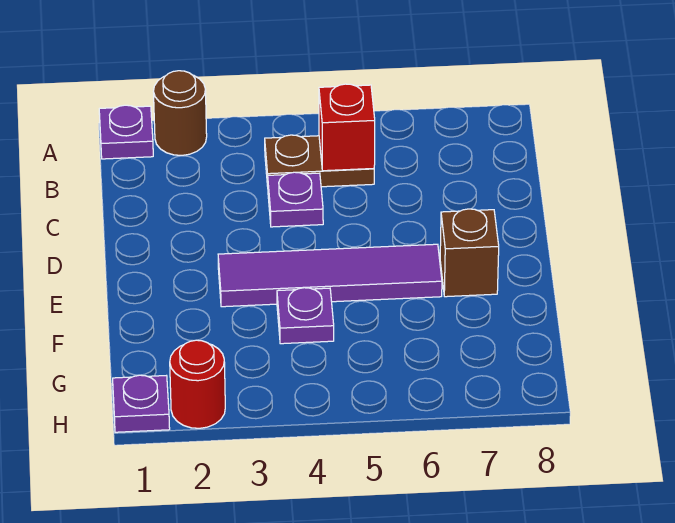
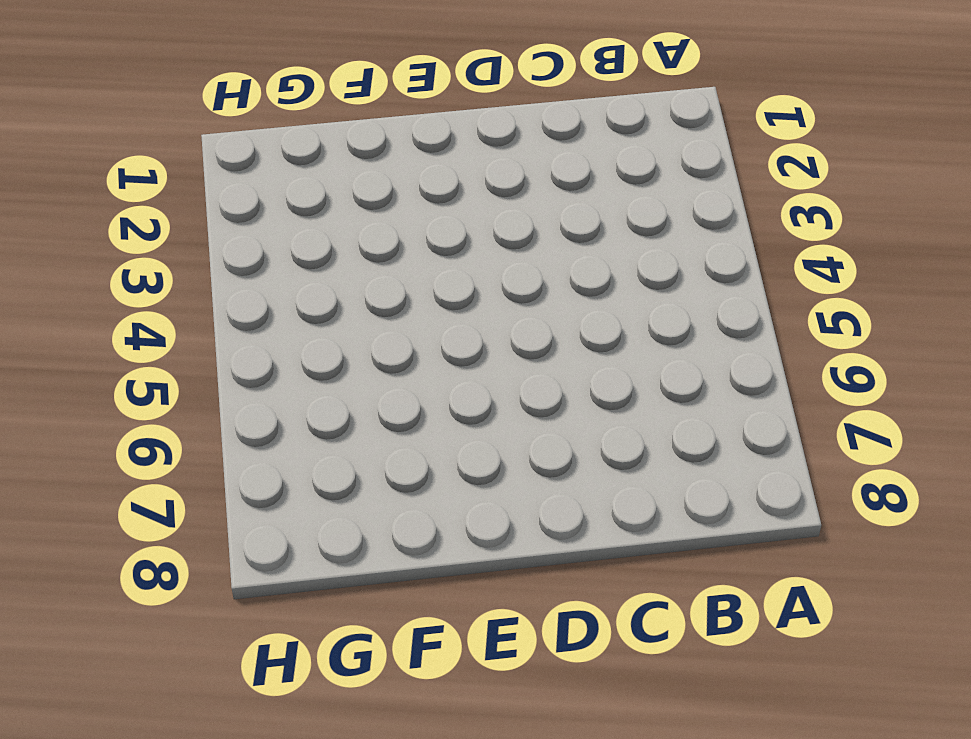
none -> purple 1x1 plate [99,105,153,159]
none -> brown 1x1 round brick [154,71,207,155]

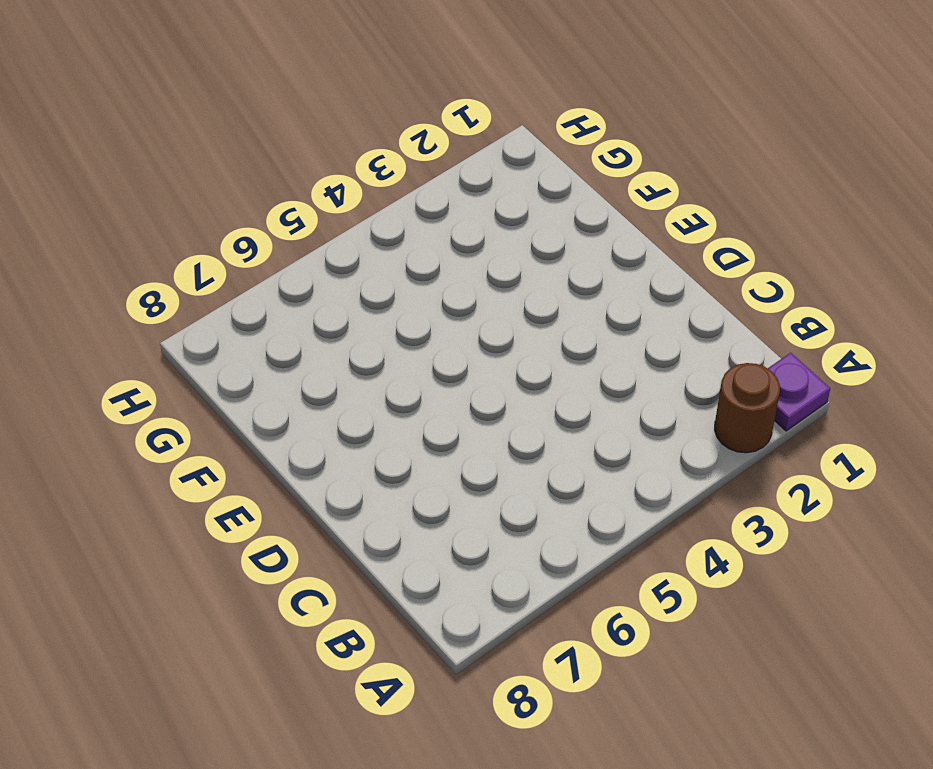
none -> brown 1x2 plate [265,135,374,187]
none -> purple 1x1 plate [268,172,323,227]

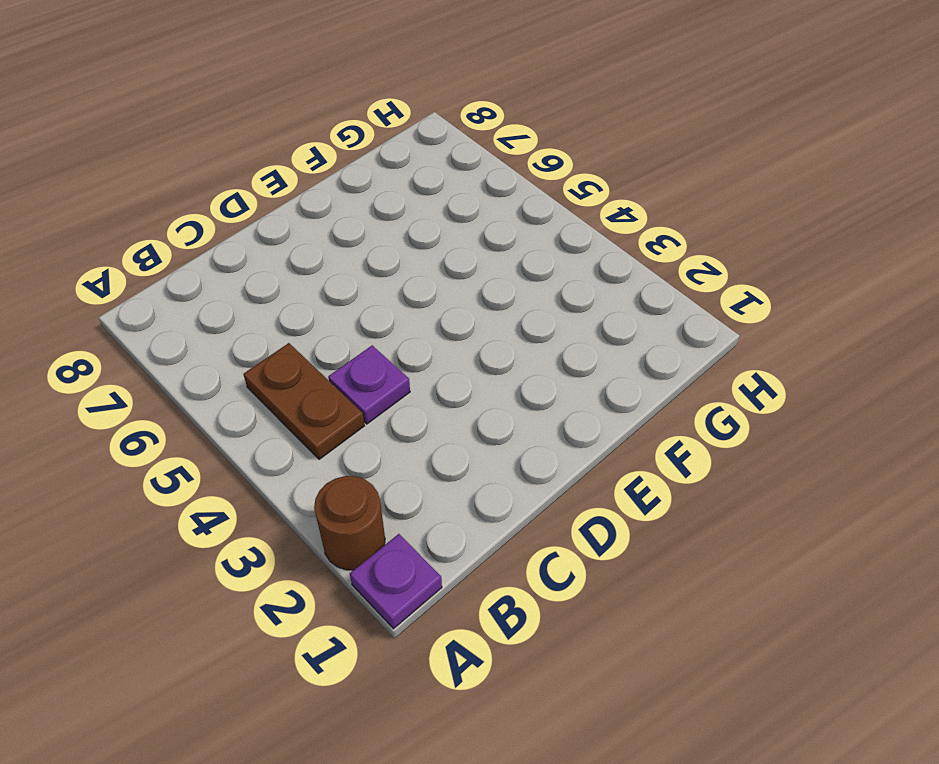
none -> purple 1x4 tile [218,244,442,307]
none -> brown 1x1 brick [440,209,499,297]

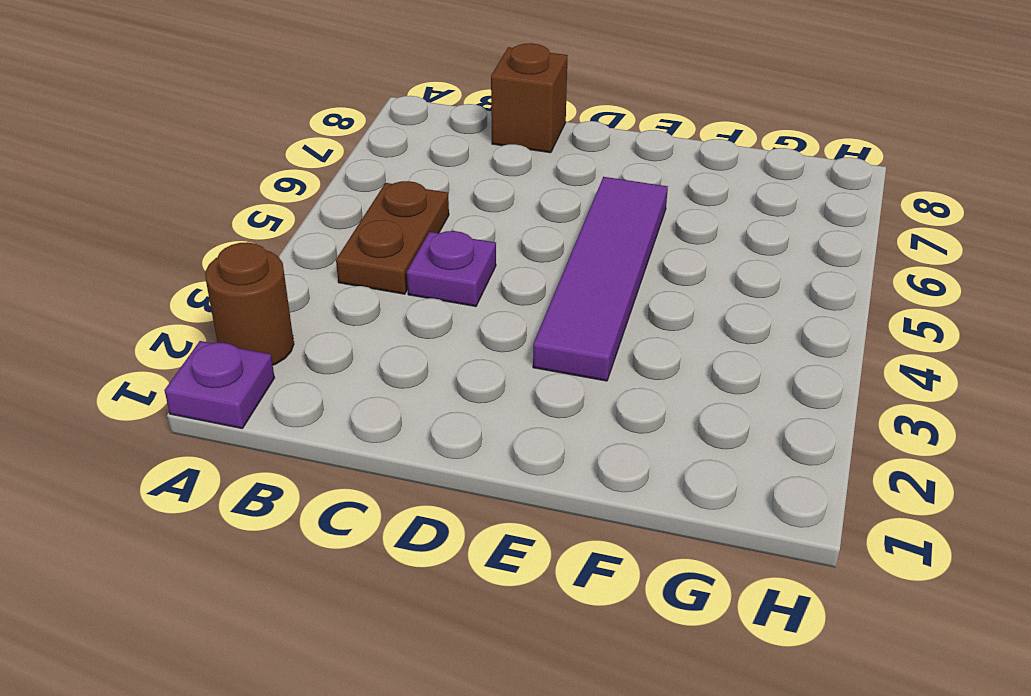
brown 1x1 brick [491,43,568,153] -> brown 1x1 brick moved to [440,209,499,297]
none -> purple 1x1 plate [277,288,334,344]
none -> purple 1x1 plate [113,375,170,432]

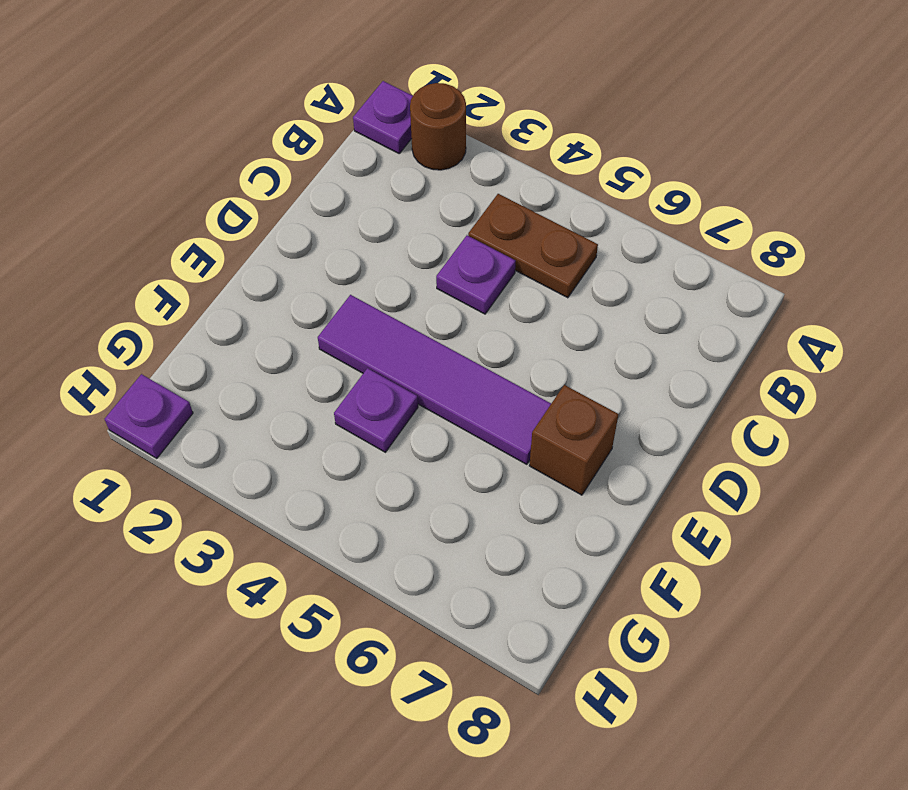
none -> red 1x1 round brick [170,340,225,428]
none -> red 1x1 brick [319,84,375,171]

